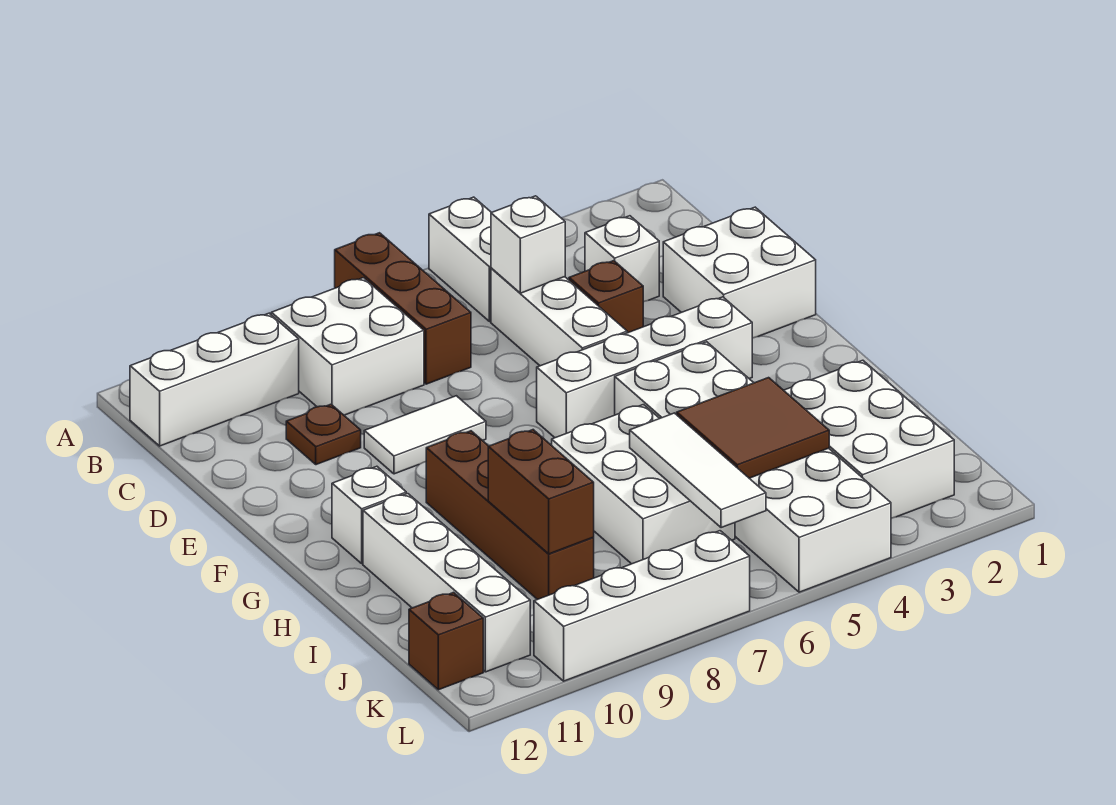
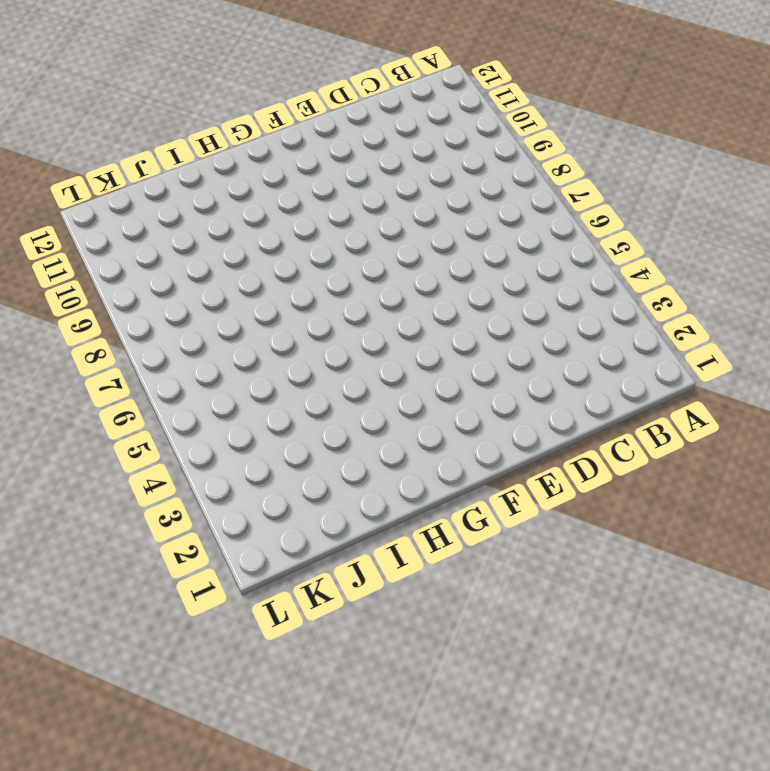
none -> white 1x2 brick [429,197,491,322]
none -> brown 1x3 brick [335,233,471,384]
none -> white 2x2 brick [271,278,424,415]

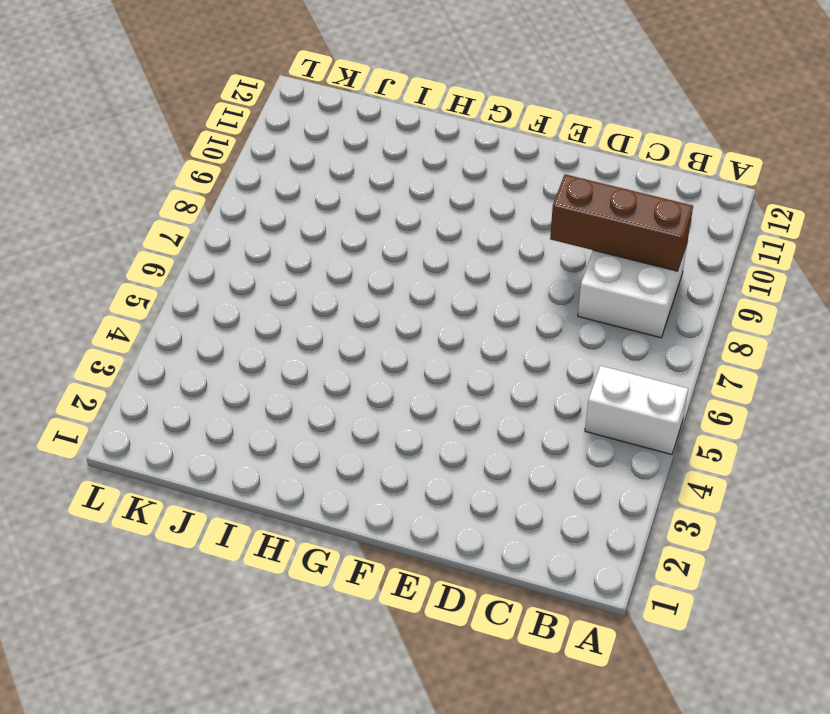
brown 1x3 brick [550,174,693,271] -> brown 1x3 brick moved to [335,233,471,384]
none -> white 1x3 brick [130,313,299,446]
none -> white 1x1 brick [585,216,659,302]
none -> white 1x3 brick [491,268,627,366]

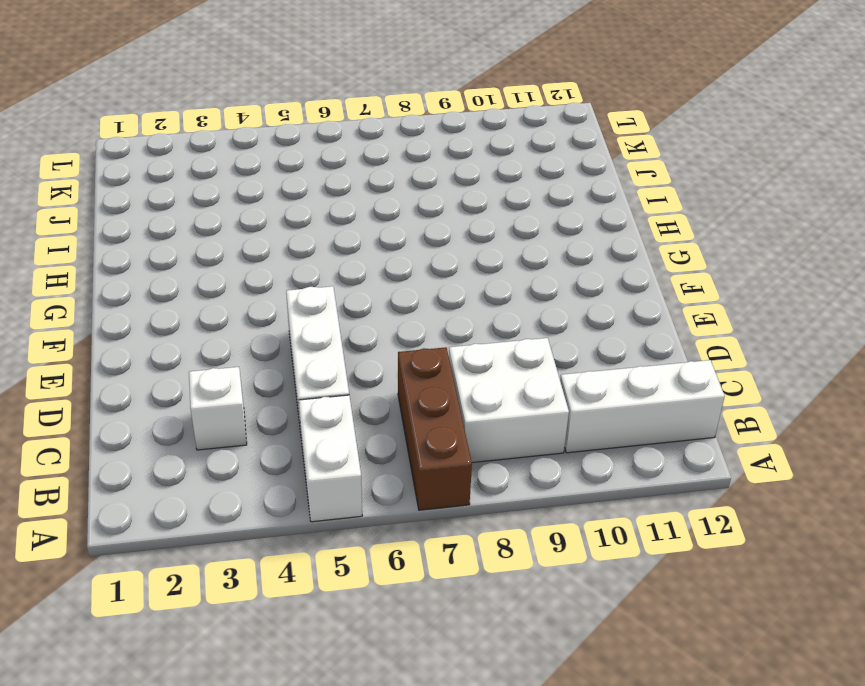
none -> white 2x2 brick [663,207,816,338]
none -> brown 1x1 brick [569,261,643,333]
none -> brown 1x1 plate [286,404,361,465]

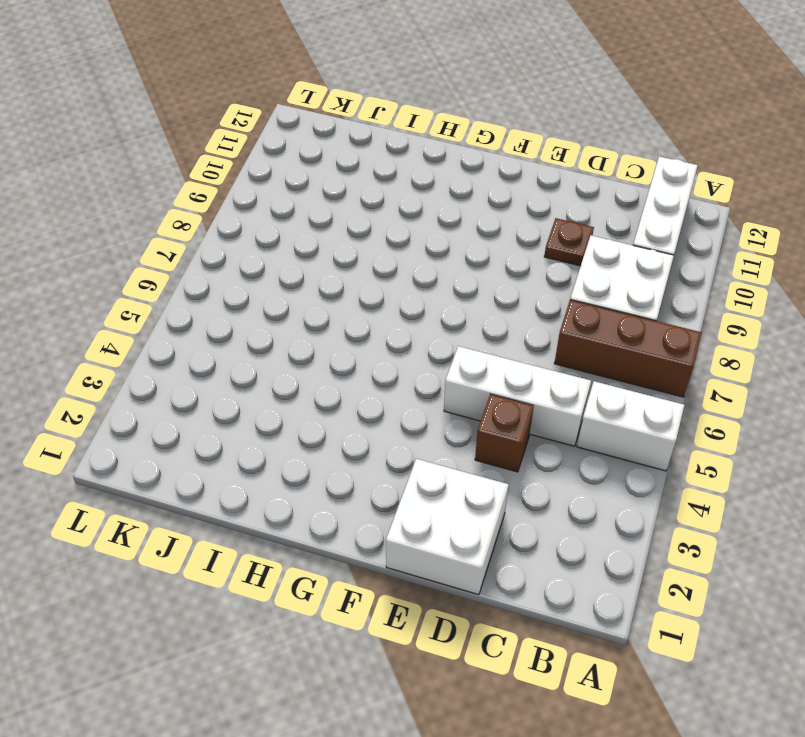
none -> white 1x1 brick [585,216,659,302]
none -> white 1x2 tile [364,396,486,474]
none -> white 1x4 brick [537,297,752,438]

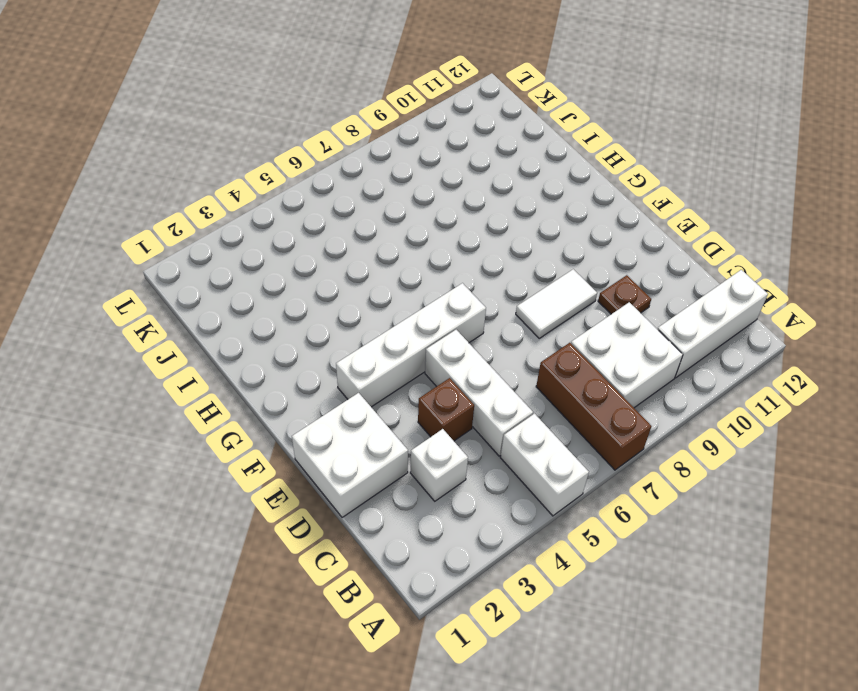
none -> white 2x6 brick [615,342,891,592]
none -> brown 1x4 brick [426,431,594,600]
none -> white 1x1 brick [332,466,406,563]

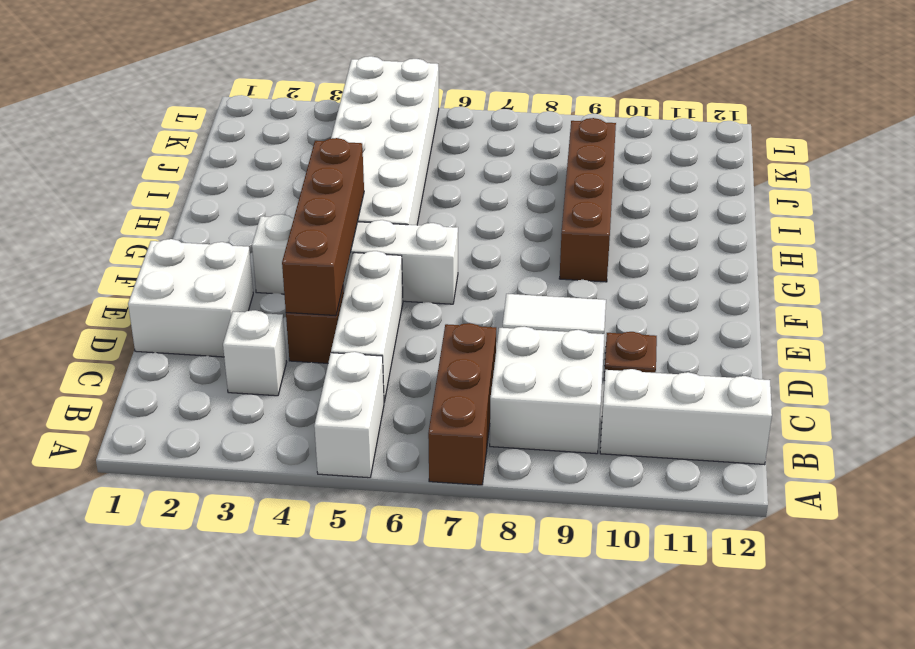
brown 1x4 brick [282,138,364,316] -> none
none -> white 1x1 brick [332,466,406,563]
none -> white 2x3 brick [552,405,735,564]
none -> white 1x4 brick [363,494,530,672]

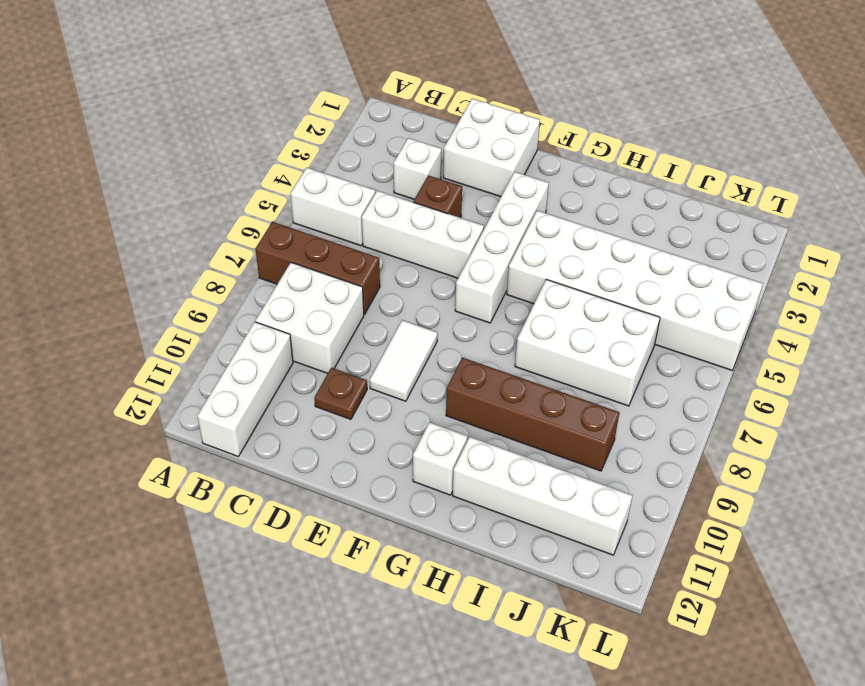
none -> white 2x3 brick [784,360,954,518]
none -> brown 1x1 brick [409,592,483,690]
none -> white 1x4 brick [534,531,750,681]

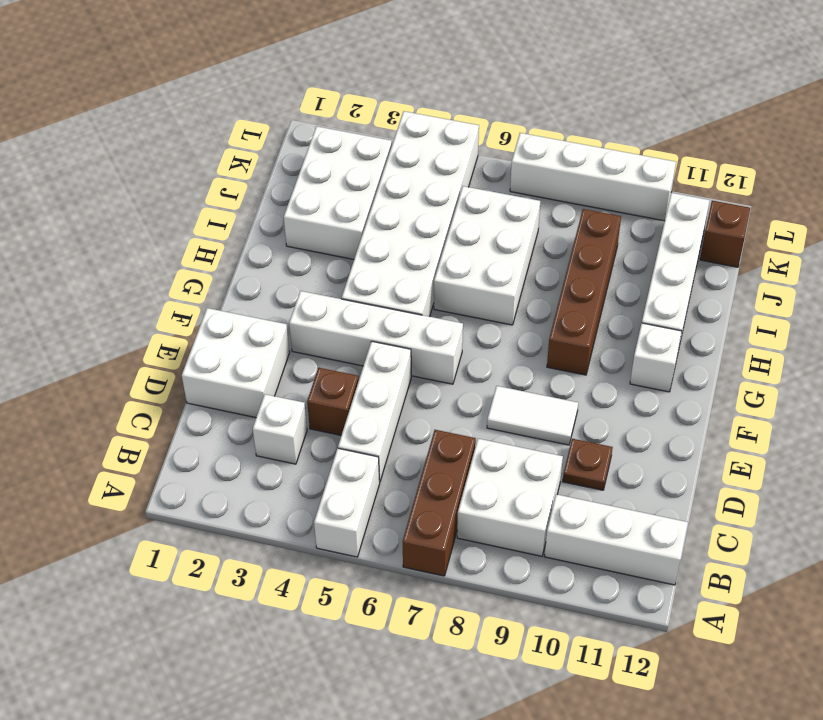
none -> white 1x1 brick [491,196,565,293]
none -> brown 2x2 tile [677,378,829,478]
none -> white 1x3 tile [630,413,766,528]

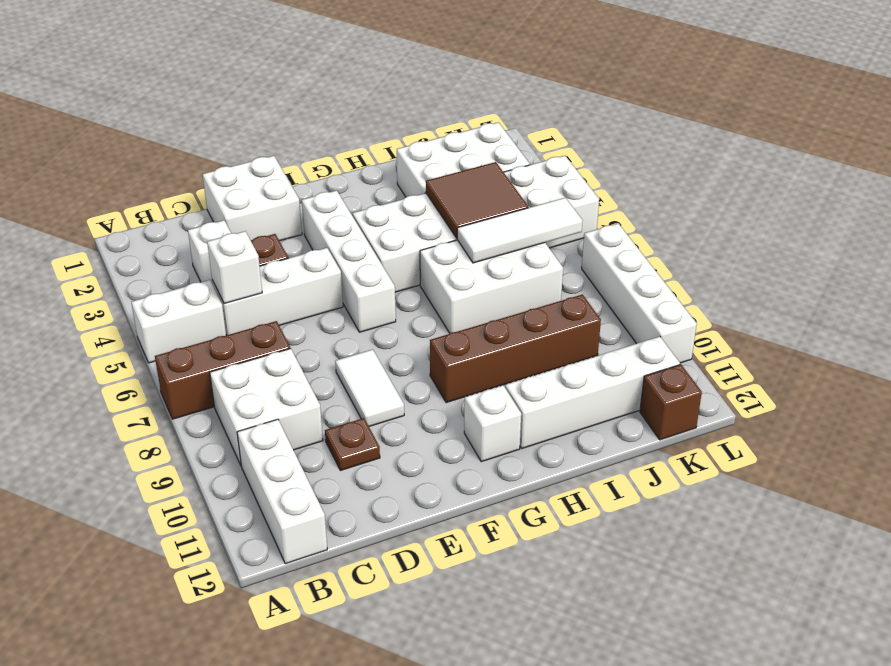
none -> brown 1x2 brick [488,430,594,554]

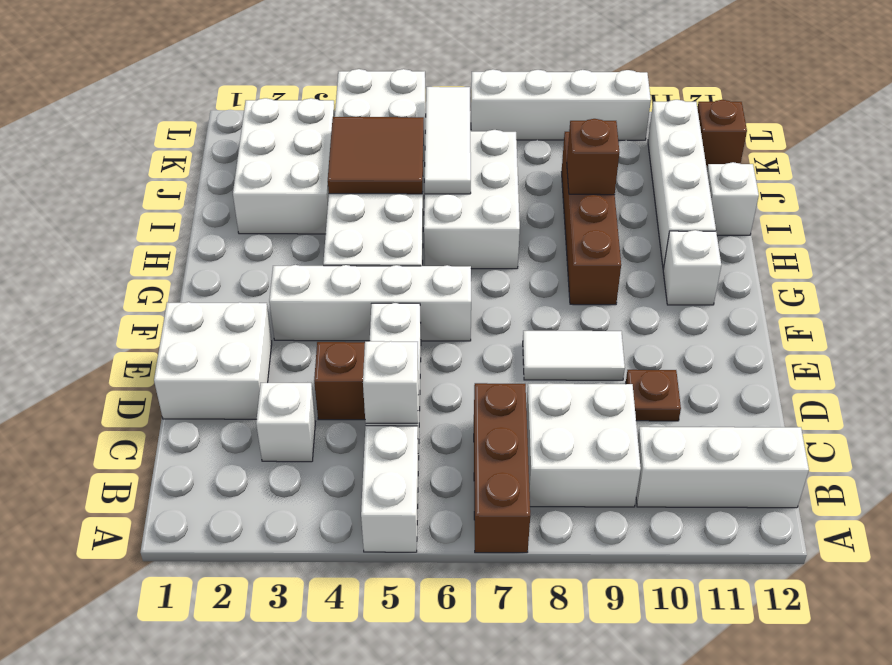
brown 1x1 brick [567,119,619,195] -> brown 1x2 brick [488,430,594,554]
white 1x1 brick [707,162,759,235] -> none

